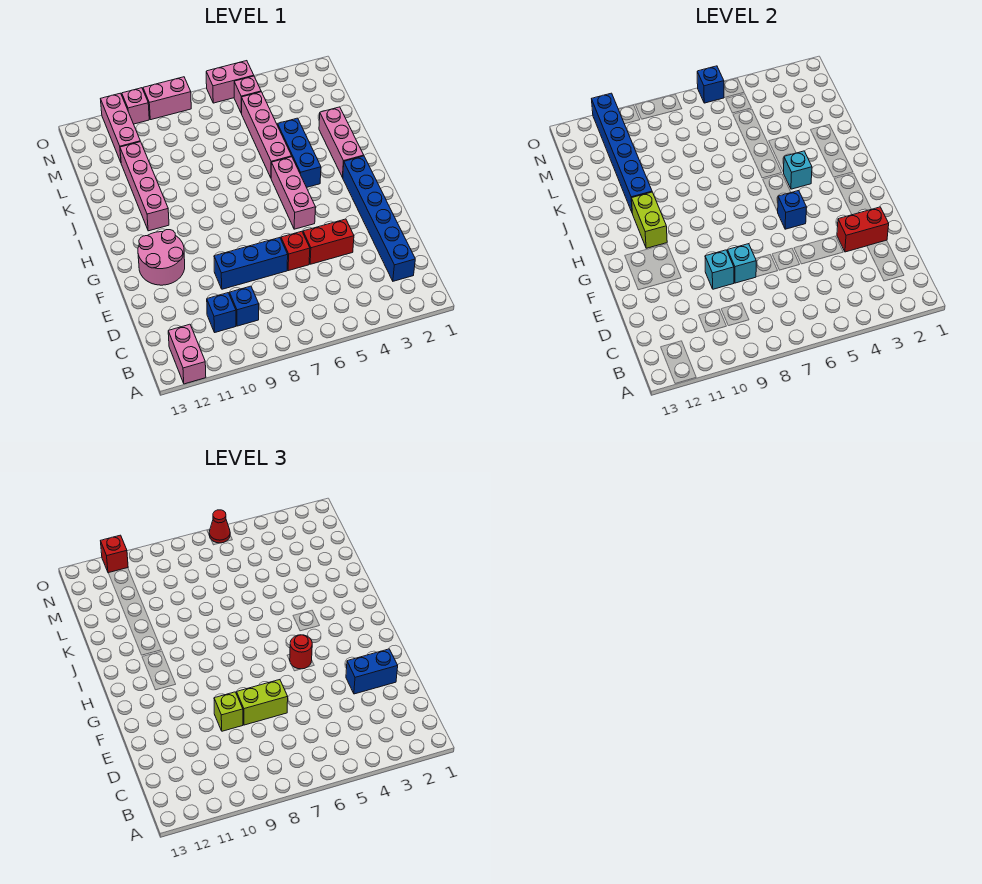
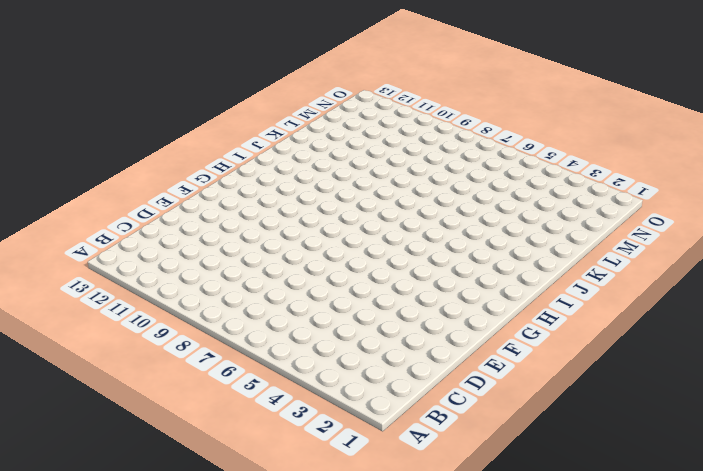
none -> pink 1x2 brick [168,324,206,384]
none -> blue 1x6 brick [343,156,415,281]
none -> blue 1x1 brick [230,286,259,326]
none -> blue 1x1 brick [207,293,236,332]

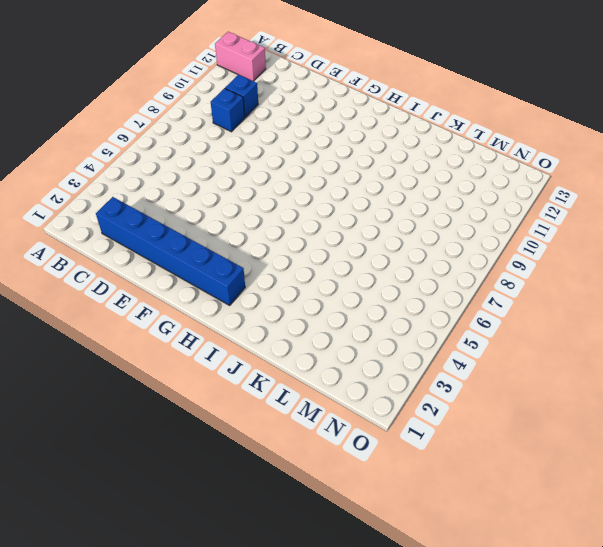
none -> red 1x2 brick [303,219,354,264]
none -> red 1x1 brick [281,231,310,271]
none -> blue 1x3 brick [214,238,288,289]
none -> pink 2x2 round brick [138,230,185,285]

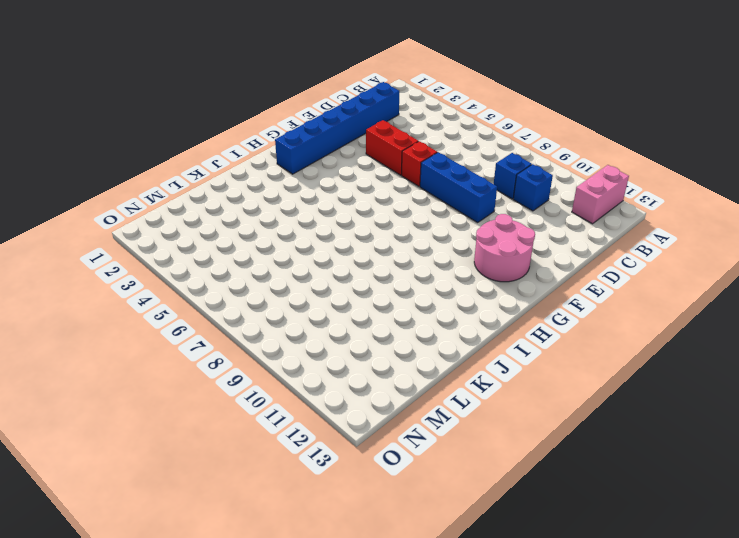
none -> pink 1x3 brick [271,157,316,229]
none -> pink 1x3 brick [319,107,364,178]
none -> blue 1x3 brick [278,118,321,187]
none -> pink 1x4 brick [120,142,169,231]

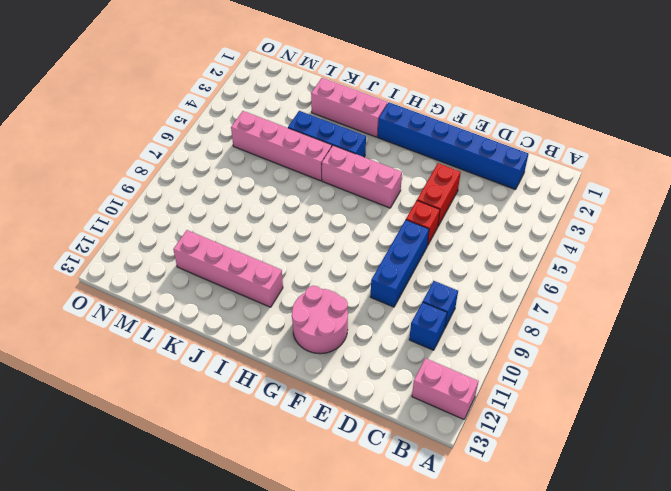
none -> pink 1x3 brick [101,93,140,162]
none -> pink 1x1 brick [234,76,261,113]
none -> pink 1x2 brick [206,61,254,103]
none -> pink 1x2 brick [143,77,191,120]

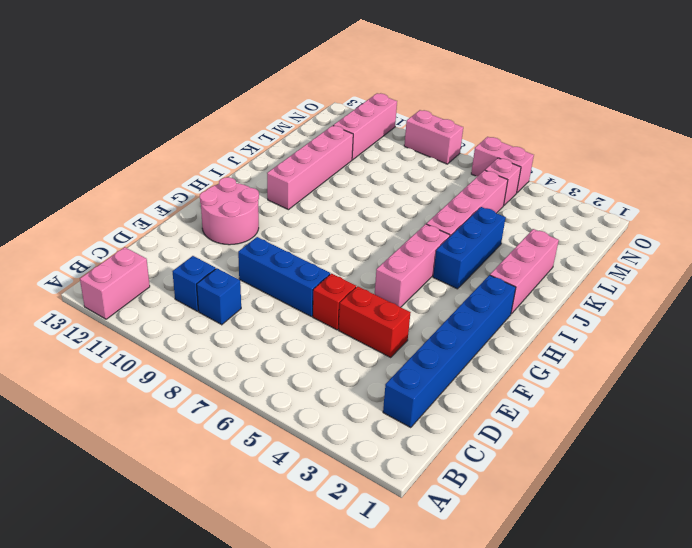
none -> pink 1x1 brick [122,88,149,124]
none -> red 1x2 brick [837,207,889,252]
none -> cyan 1x1 brick [728,244,756,283]
none -> cyan 1x1 brick [705,250,734,289]

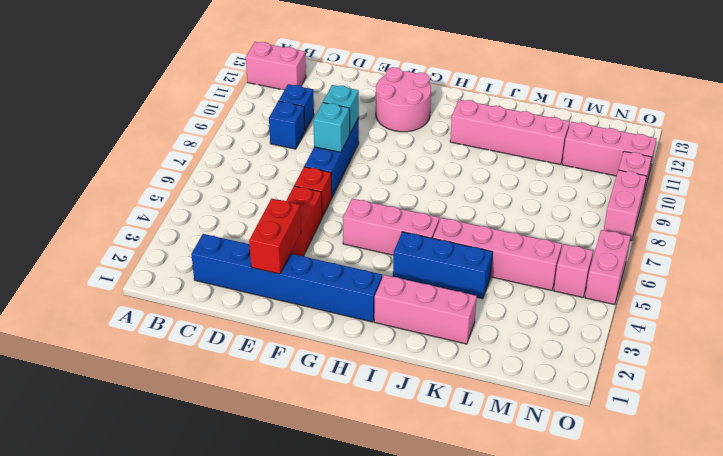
none -> blue 1x1 brick [778,191,807,229]
none -> lime 1x2 brick [632,192,667,248]
none -> cyan 1x1 brick [784,151,812,189]
none -> blue 1x6 brick [592,93,652,212]

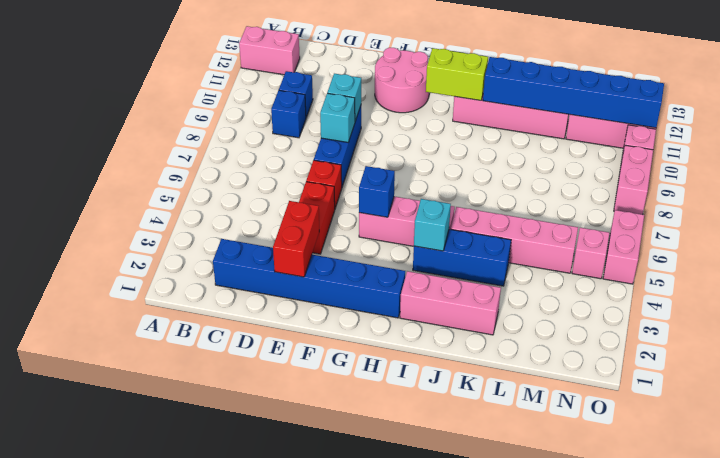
none -> blue 1x1 brick [697,66,724,103]
none -> blue 1x2 brick [346,649,398,694]
none -> lime 1x2 brick [237,680,288,725]
none -> lime 1x1 brick [214,692,243,731]

